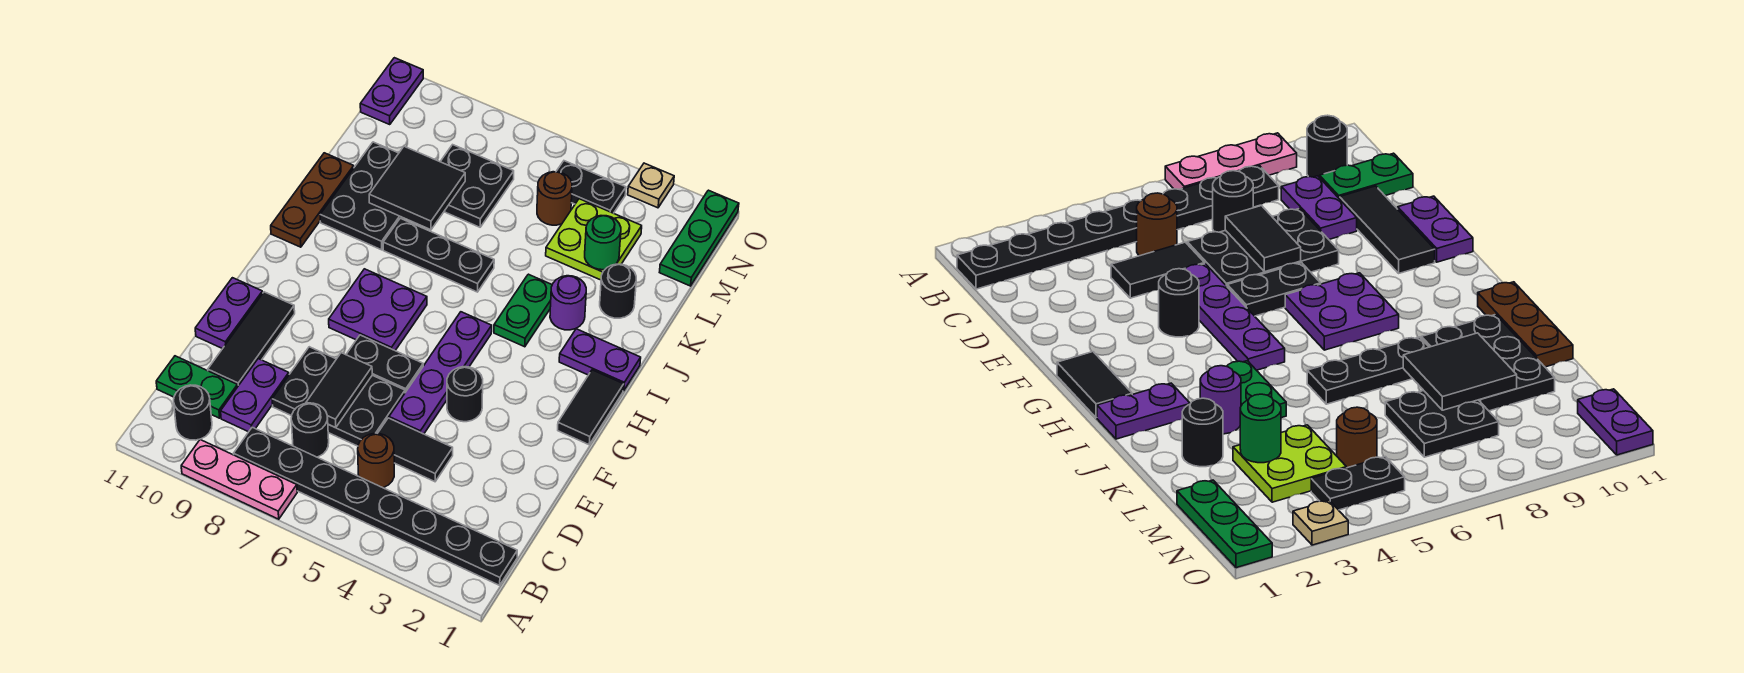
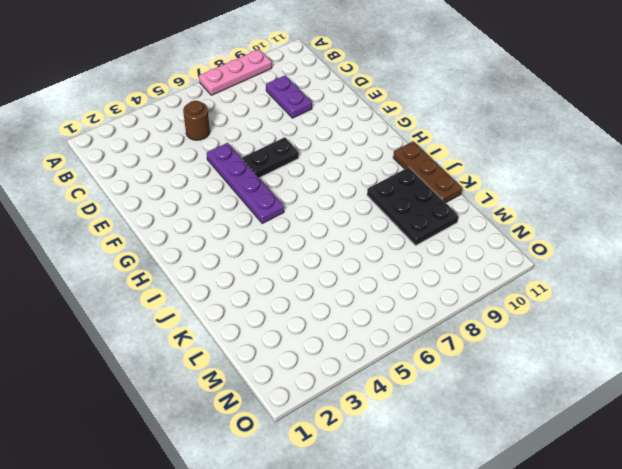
none -> black 1x8 plate [234,427,517,585]
none -> black 1x1 round brick [174,385,212,440]
none -> black 1x1 round brick [291,403,329,457]
none -> green 1x2 plate [156,356,238,418]

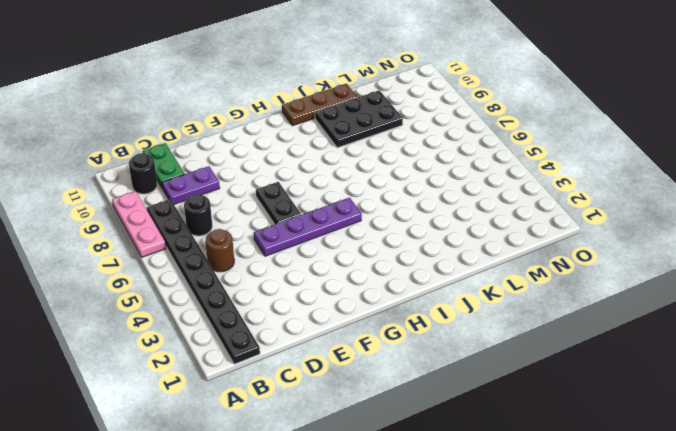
none -> black 1x2 tile [377,418,453,482]
none -> black 2x3 plate [272,347,405,446]
none -> black 1x3 tile [208,292,295,386]
none -> purple 1x2 plate [195,278,263,349]

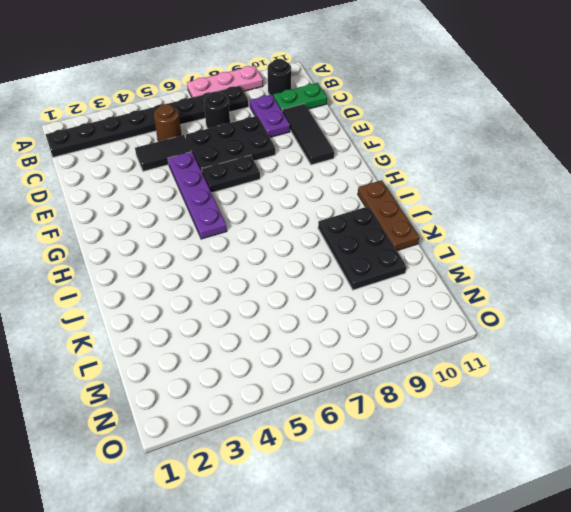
none -> purple 1x2 plate [195,278,263,349]
none -> black 1x1 round brick [447,367,483,422]
none -> black 1x2 tile [558,370,624,445]
none -> purple 2x2 plate [329,269,427,350]

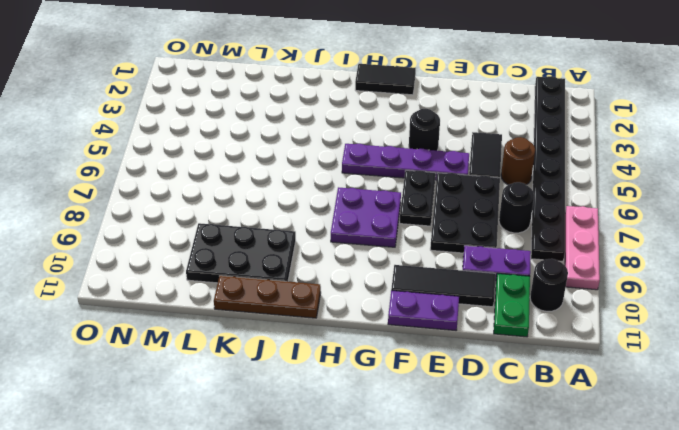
none -> purple 1x2 plate [559,329,641,391]
none -> green 1x2 plate [494,274,552,347]
none -> purple 1x1 round brick [550,276,586,330]
none -> black 1x3 plate [383,218,494,292]

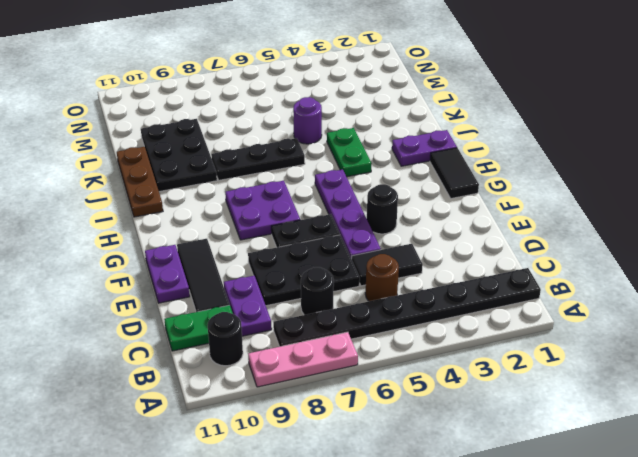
purple 1x1 round brick [293,97,322,144] -> purple 1x1 round brick moved to [550,276,586,330]
none -> black 1x1 round brick [600,264,636,318]
none -> lime 2x2 plate [546,199,642,280]
none -> black 2x2 plate [440,145,514,227]
none -> green 1x3 plate [659,190,739,286]

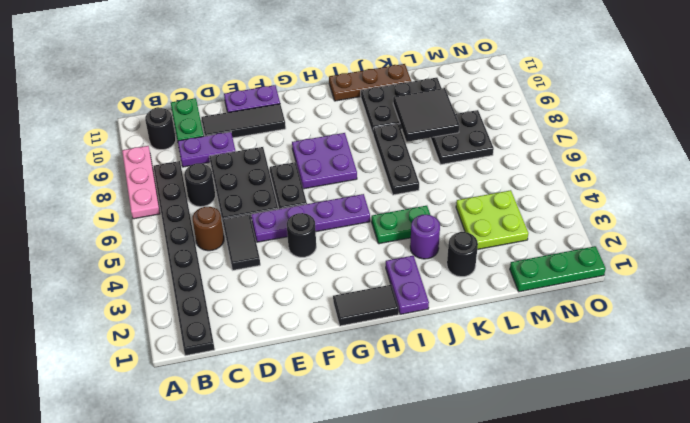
none -> brown 1x1 round brick [537,172,572,225]
none -> black 1x2 plate [556,161,626,213]
none -> purple 1x2 plate [360,58,423,125]
none -> tan 1x1 plate [628,163,674,208]

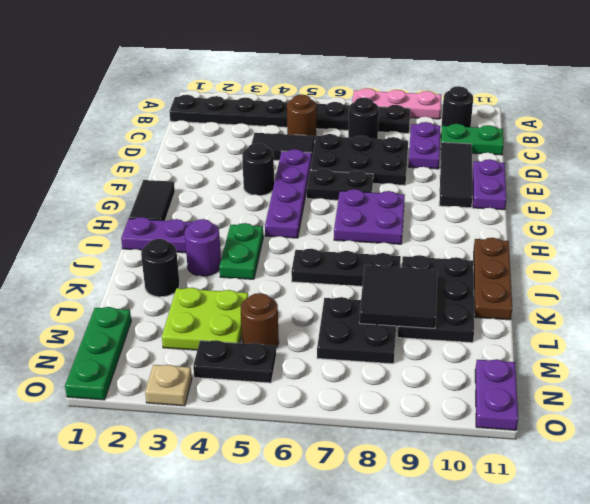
none -> black 1x2 tile [306,353,372,428]
none -> green 1x1 round brick [585,216,621,270]

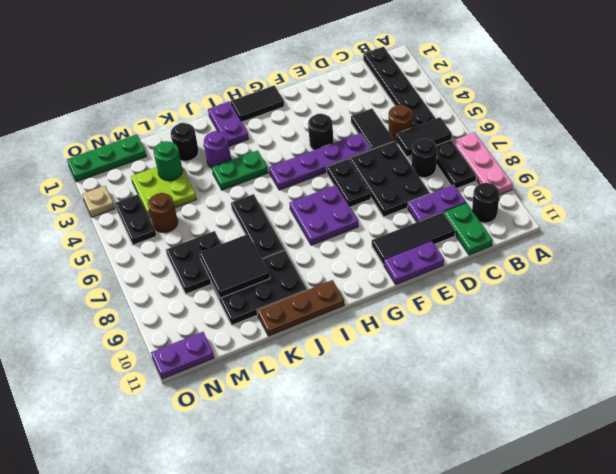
black 1x2 tile [396,117,452,156] -> black 1x2 tile moved to [306,353,372,428]

